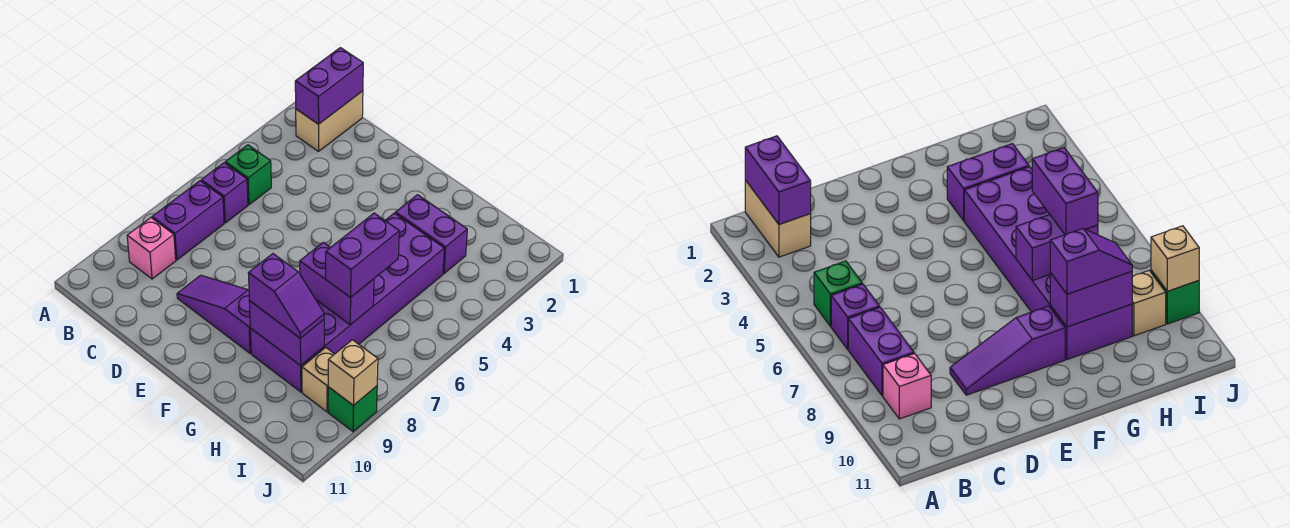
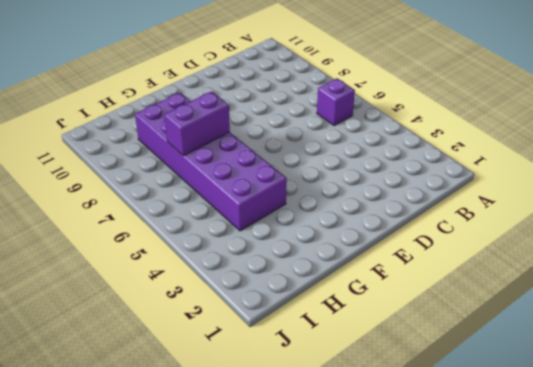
none -> tan 1x2 brick [296,91,363,151]
none -> green 1x1 brick [225,145,271,205]
none -> purple 1x2 brick [152,181,224,260]

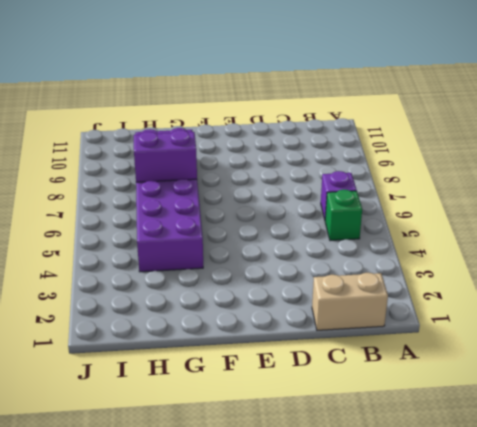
tan 1x2 brick [312,273,388,330] -> tan 1x2 brick turned to [296,91,363,151]
none -> purple 1x2 brick [152,181,224,260]
none -> pink 1x1 brick [127,218,176,279]
none -> purple 1x3 slope [177,275,251,353]

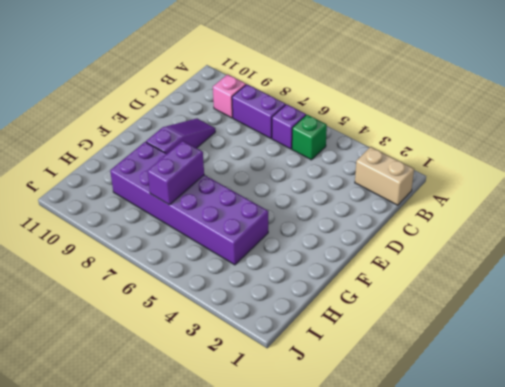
none -> purple 1x2 brick [395,195,467,273]
none -> tan 1x1 brick [302,348,334,412]
none -> green 1x1 brick [328,386,377,432]

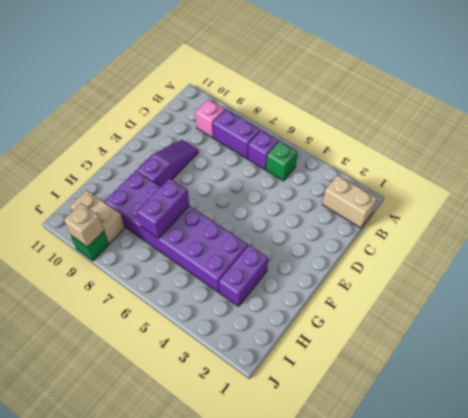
tan 1x2 brick [70,190,125,244] -> tan 1x1 brick [302,348,334,412]
none -> purple 1x2 brick [295,48,363,124]
none -> purple 1x2 brick [249,301,324,366]
none -> purple 1x2 slope [248,254,324,338]

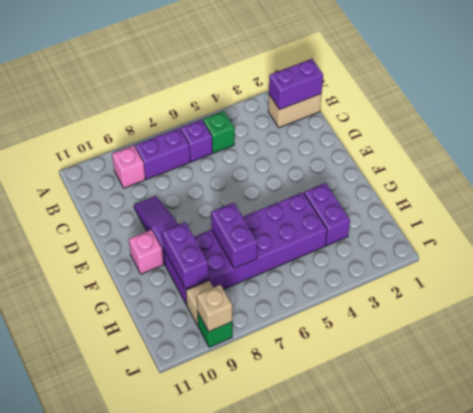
pink 1x1 brick [129,230,163,274] -> none
none -> purple 1x2 slope [248,254,324,338]
none -> purple 1x2 brick [326,213,399,297]

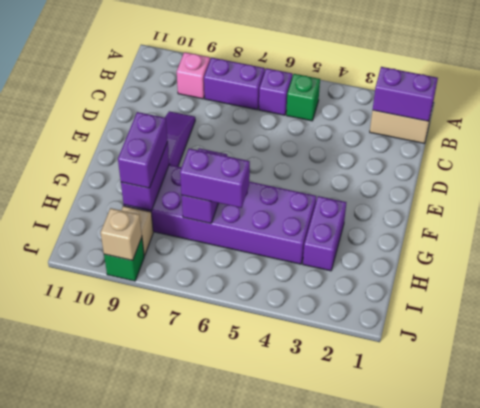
purple 1x2 brick [118,112,168,188] -> purple 1x2 slope [248,254,324,338]

